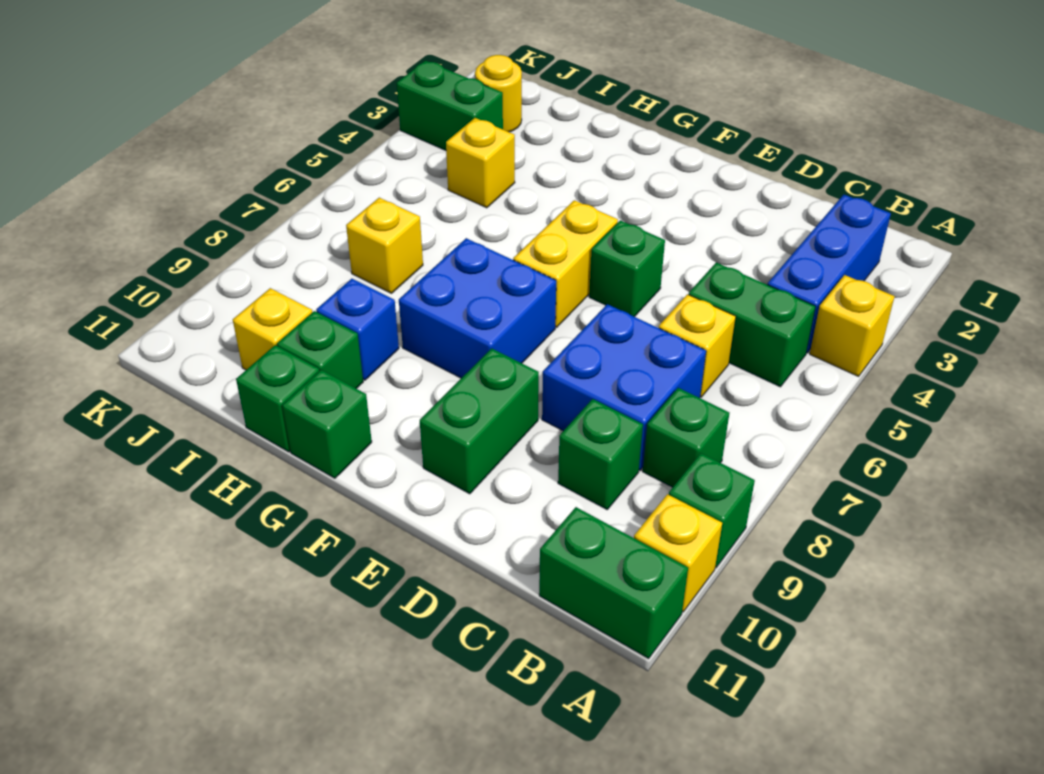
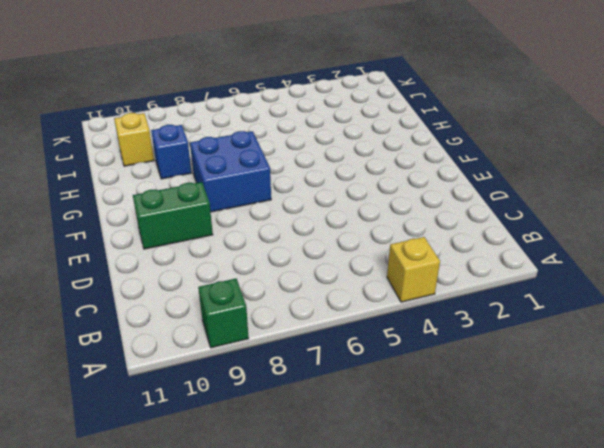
none -> yellow 1x1 brick [634,494,722,612]
none -> green 1x2 brick [539,507,688,658]
none -> blue 1x3 brick [768,195,891,353]

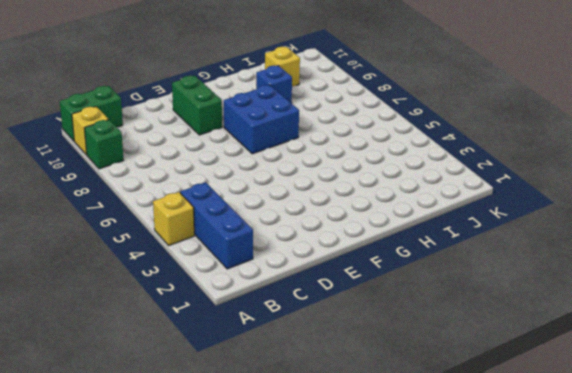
none -> green 1x2 brick [689,263,816,387]
none -> green 1x1 brick [643,388,729,487]
none -> yellow 1x1 brick [659,294,736,397]

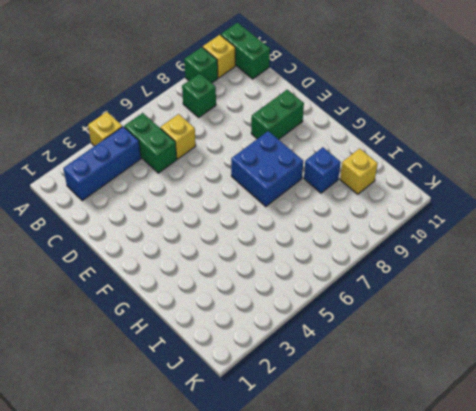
none -> blue 2x2 brick [542,304,706,470]
none -> green 1x1 brick [558,399,643,509]
none -> green 1x1 brick [589,220,665,317]

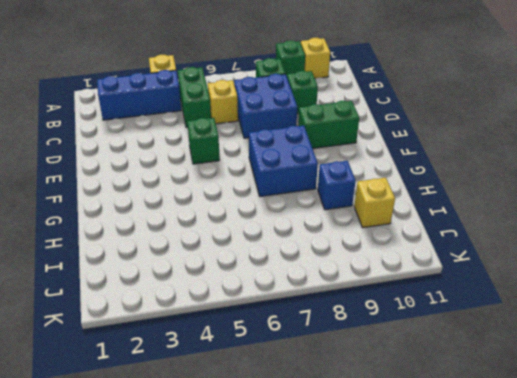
none -> green 1x2 brick [539,507,688,658]
none -> yellow 1x2 brick [513,200,618,327]
none -> green 1x1 brick [282,370,372,478]

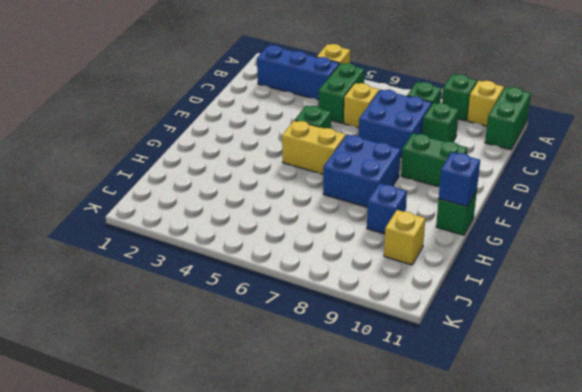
blue 1x1 brick [439,152,480,207] -> none
none -> green 1x1 brick [277,311,363,389]
none -> green 1x1 brick [236,345,319,452]
none -> yellow 1x1 brick [446,118,515,208]

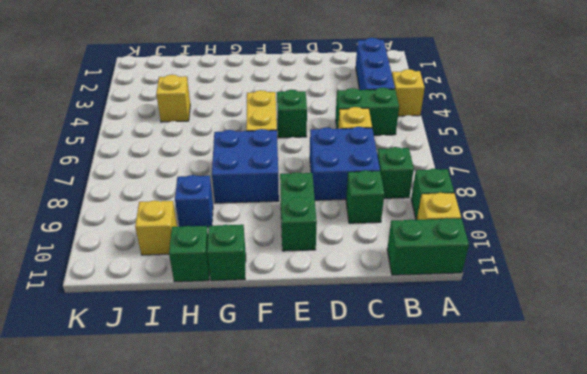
none -> green 1x1 brick [277,311,363,389]
none -> yellow 1x1 brick [346,198,423,293]
none -> yellow 1x1 round brick [475,55,522,132]

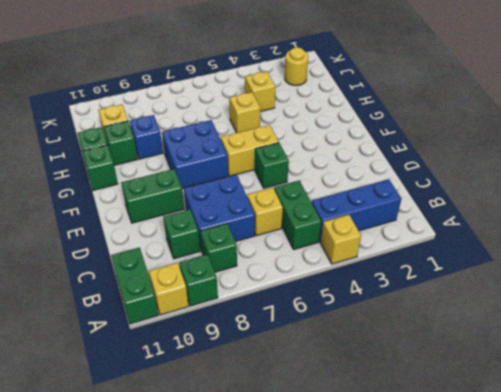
yellow 1x1 brick [229,92,260,133] -> yellow 1x1 brick moved to [346,198,423,293]
none -> green 1x2 brick [397,61,503,150]

